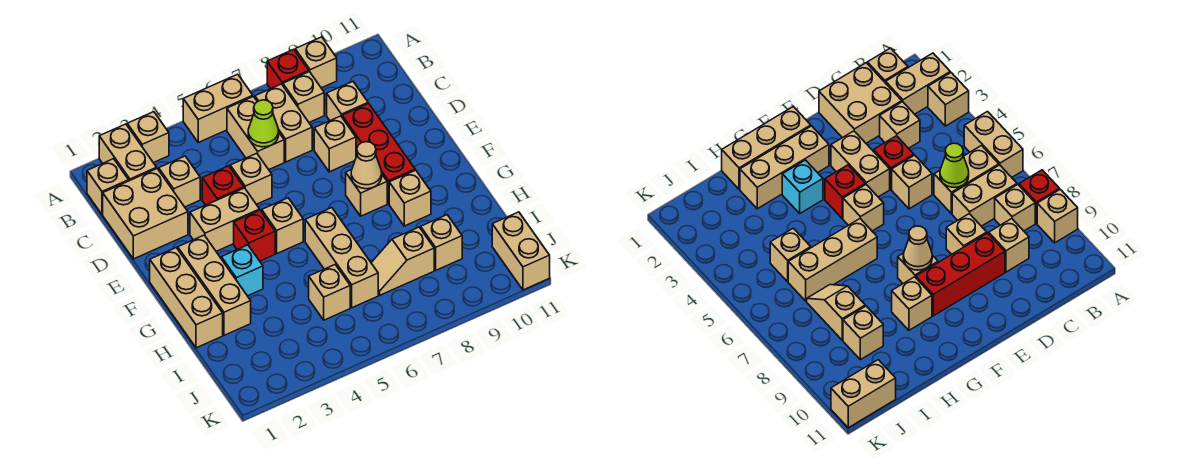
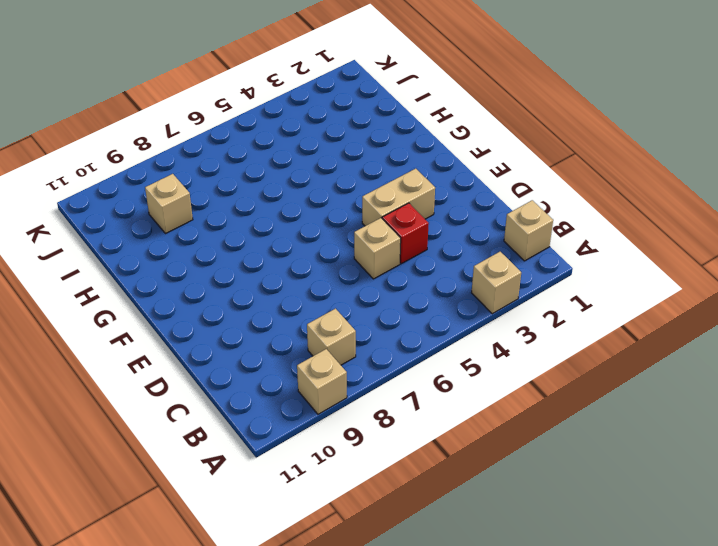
none -> tan 1x2 brick [99,124,157,181]
none -> tan 1x2 brick [183,74,253,142]
none -> red 1x1 brick [267,49,309,89]
none -> tan 1x2 brick [227,97,284,170]

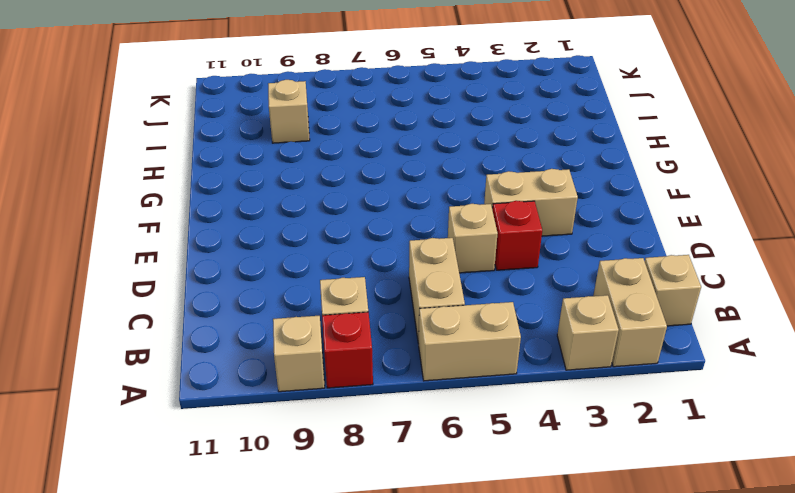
none -> tan 1x2 brick [255,84,312,162]
none -> tan 2x2 brick [103,169,188,259]
none -> tan 1x1 brick [159,156,200,207]
none -> tan 1x1 brick [327,82,368,121]

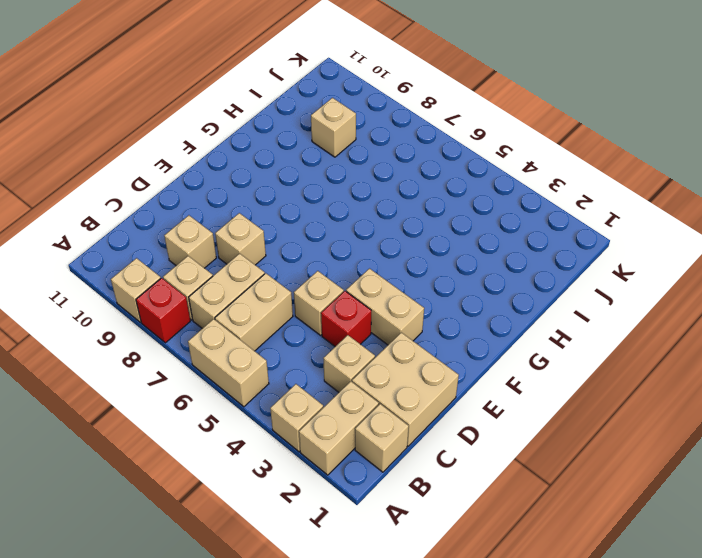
none -> red 1x3 brick [342,104,415,204]
none -> tan 1x3 brick [150,248,223,348]
none -> tan 1x3 brick [178,235,251,335]
none -> red 1x1 brick [234,210,275,261]

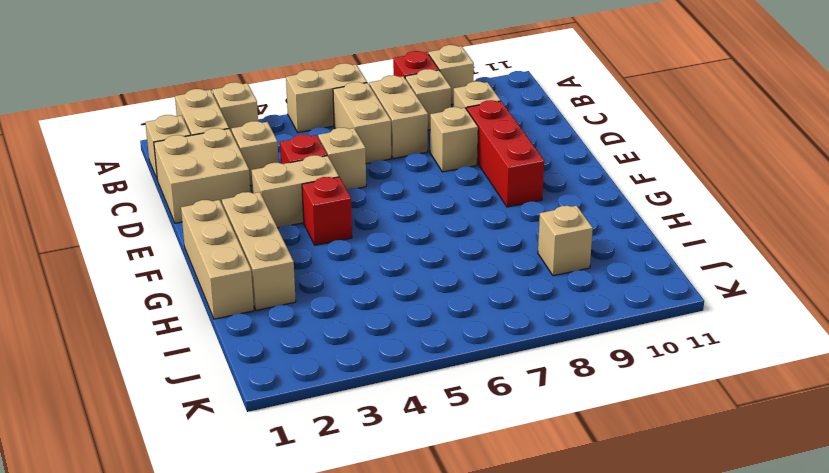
none -> tan 1x1 brick [262,198,303,253]
none -> tan 1x1 brick [346,170,387,216]
none -> cyan 1x1 brick [221,245,263,296]
none -> tan 1x3 brick [305,208,378,308]

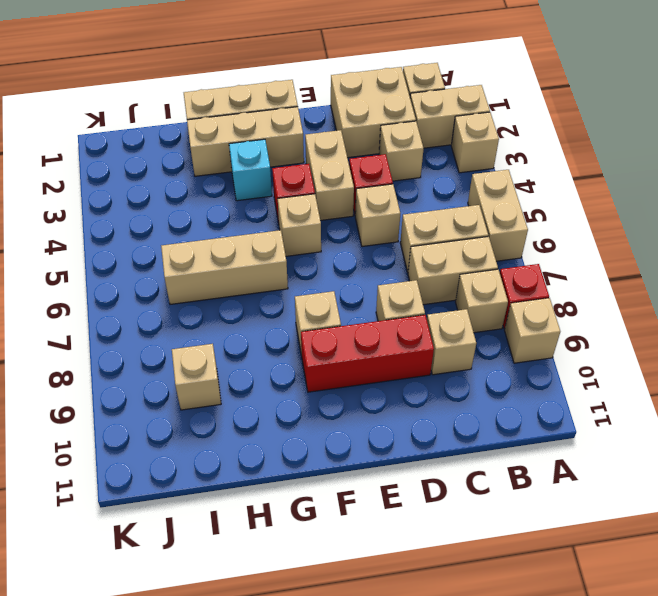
none -> tan 1x1 brick [389,170,431,226]
none -> tan 1x1 brick [309,265,350,320]
none -> tan 1x2 slope [371,227,434,295]
none -> tan 1x2 brick [492,212,550,290]

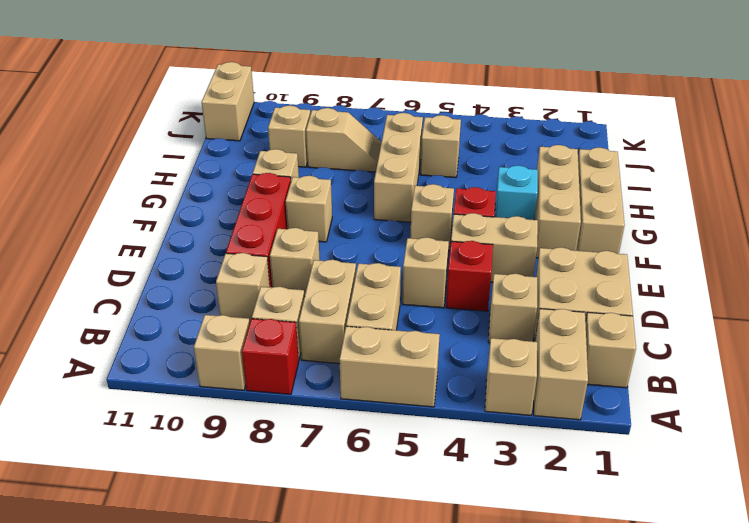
none -> lime 1x1 cone [248,100,279,147]
none -> tan 1x1 cone [351,142,382,189]

